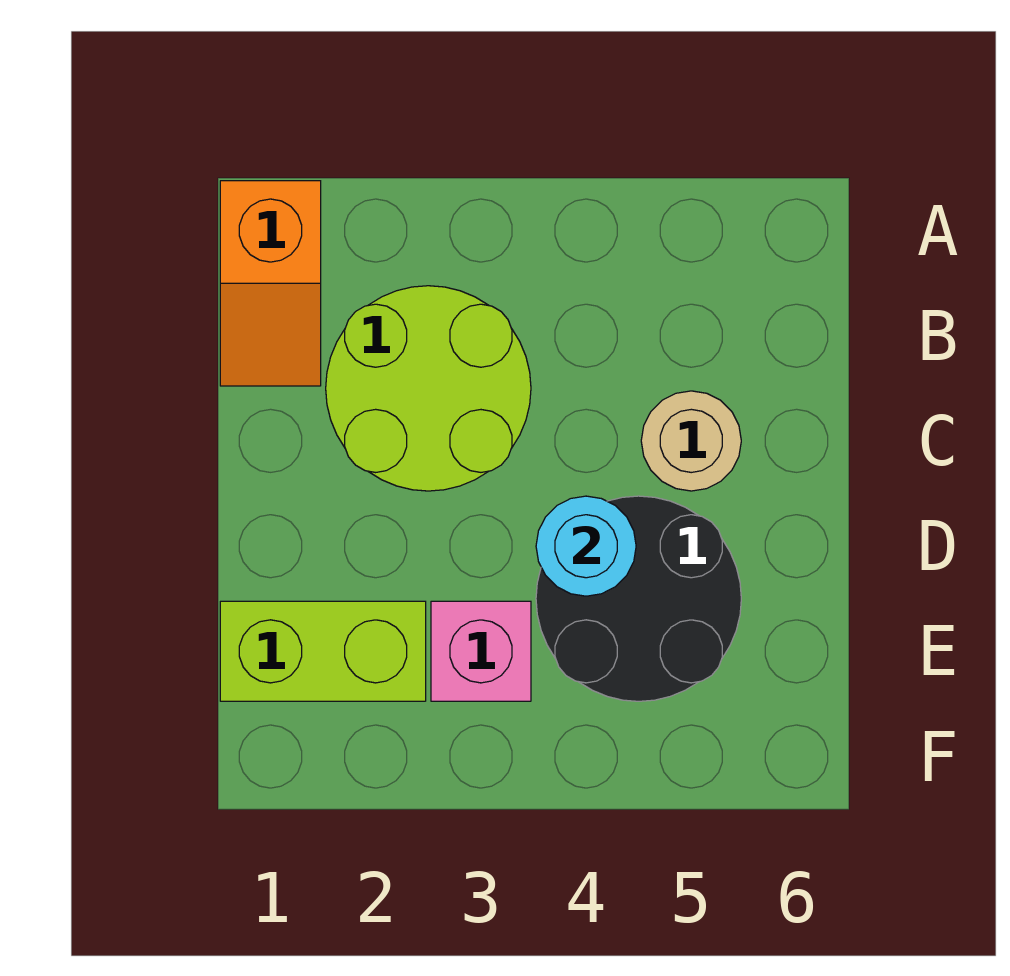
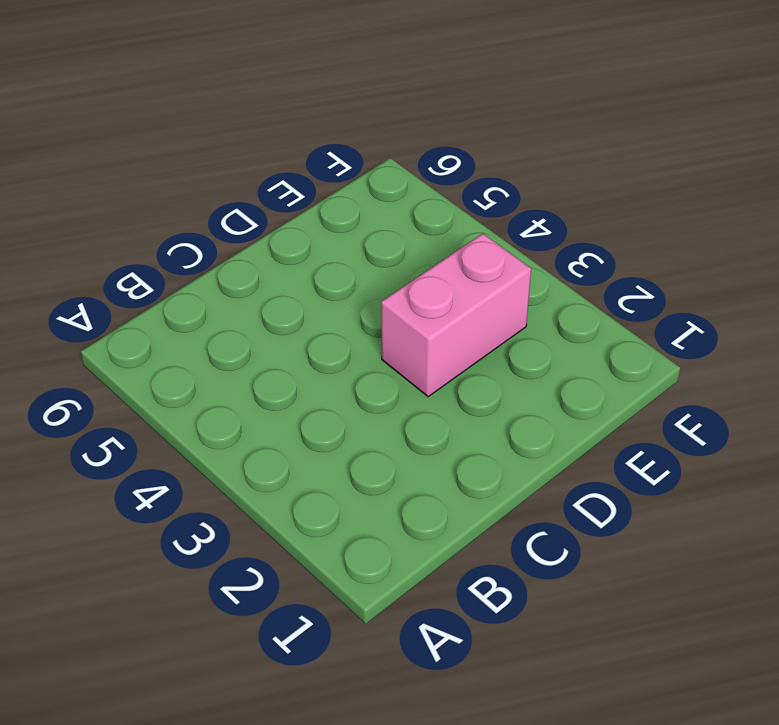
pink 1x2 brick [381,234,531,397] -> pink 1x1 brick [431,601,531,701]
none -> orange 1x2 slope [220,181,321,386]
none -> lime 2x2 round brick [326,286,531,491]

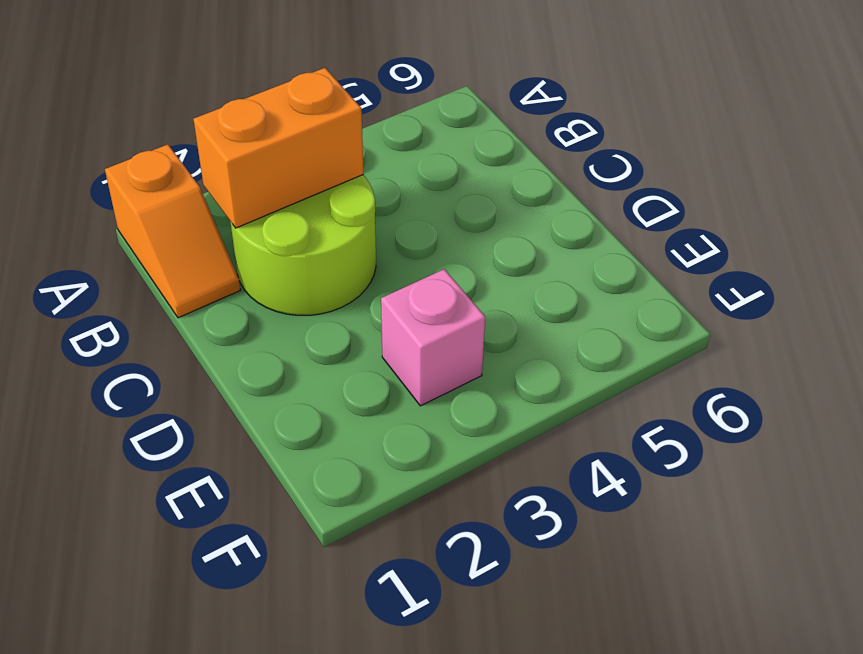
orange 1x2 brick [193,68,364,228] -> none
none -> tan 1x1 round brick [641,391,741,491]
none -> black 2x2 round brick [536,496,741,701]

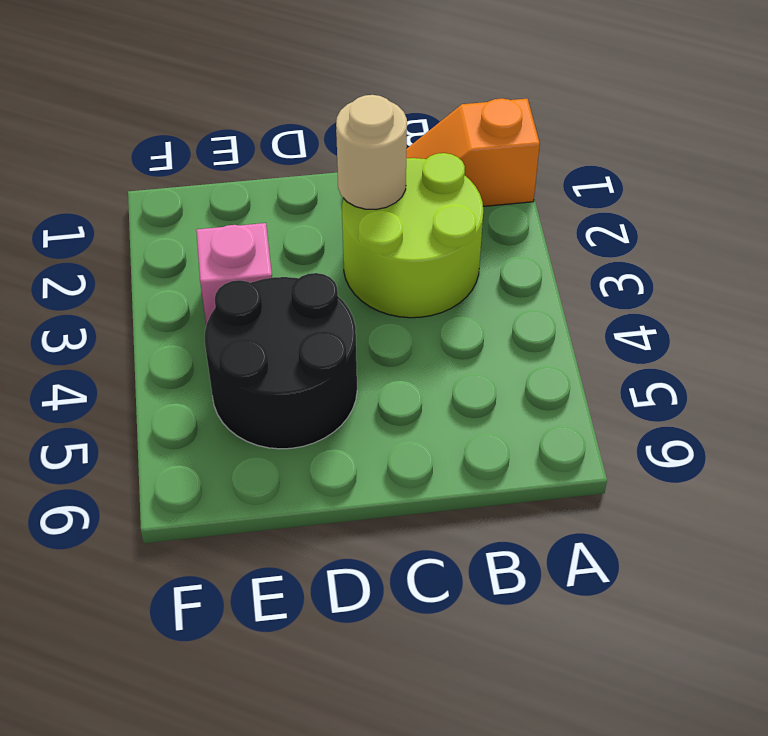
tan 1x1 round brick [336,95,407,209] -> tan 1x1 round brick moved to [641,391,741,491]
none -> lime 1x2 brick [220,601,426,701]
none -> cyan 1x1 round brick [536,496,636,596]

